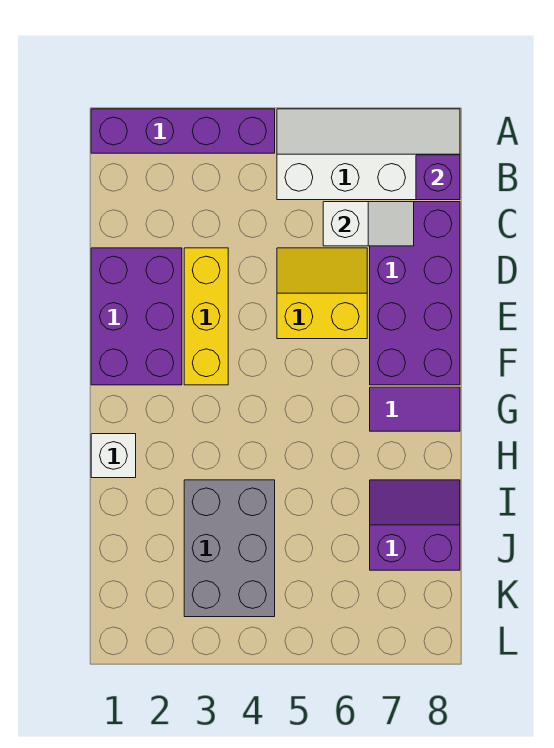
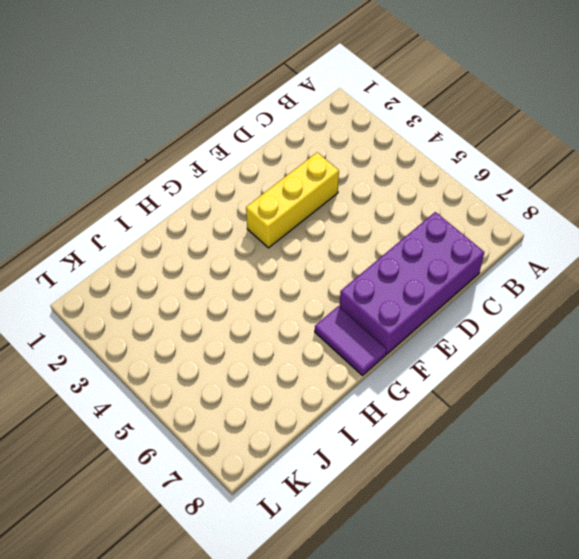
none -> purple 1x4 brick [91,109,275,153]
none -> white 2x4 slope [277,109,460,200]
none -> purple 2x3 brick [91,248,182,385]

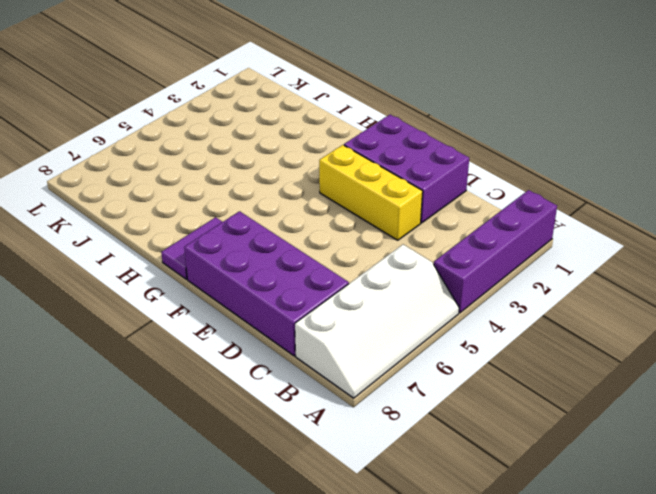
none -> yellow 2x2 slope [277,248,367,339]
none -> white 1x1 brick [91,434,136,478]
none -> grey 2x3 brick [184,480,275,617]

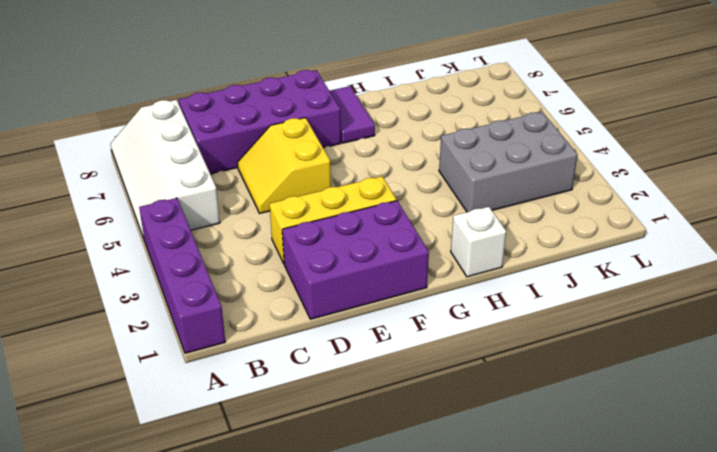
none -> purple 2x2 slope [370,480,460,570]
none -> purple 1x1 brick [416,155,460,200]
none -> white 1x2 slope [323,202,414,246]

